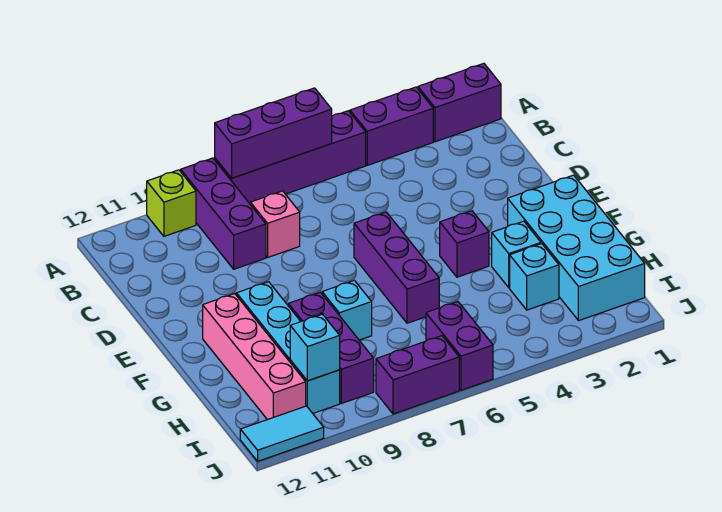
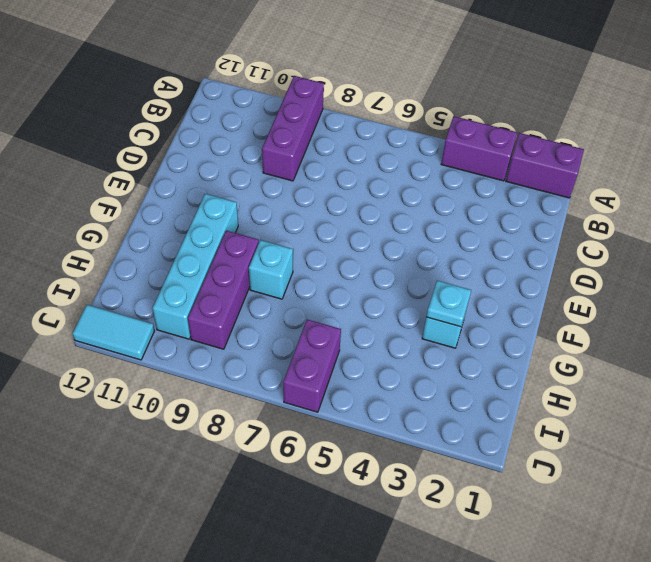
cyan 1x1 plate [426,281,471,327] -> none
none -> purple 1x4 brick [215,111,366,204]
none -> lime 1x1 brick [147,170,196,236]
none -> pink 1x1 brick [250,191,300,257]

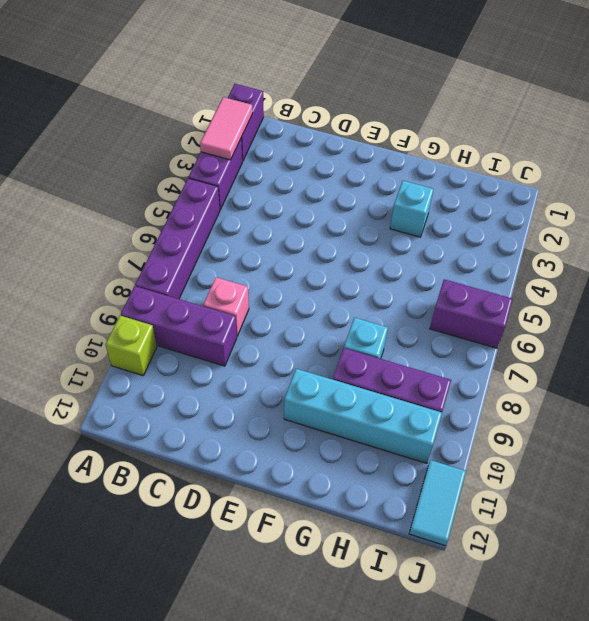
pink 1x2 tile [200,97,253,160] -> none
none -> purple 1x3 brick [354,212,439,323]
none -> cyan 2x4 brick [508,175,645,321]
none -> purple 1x1 brick [440,211,489,277]

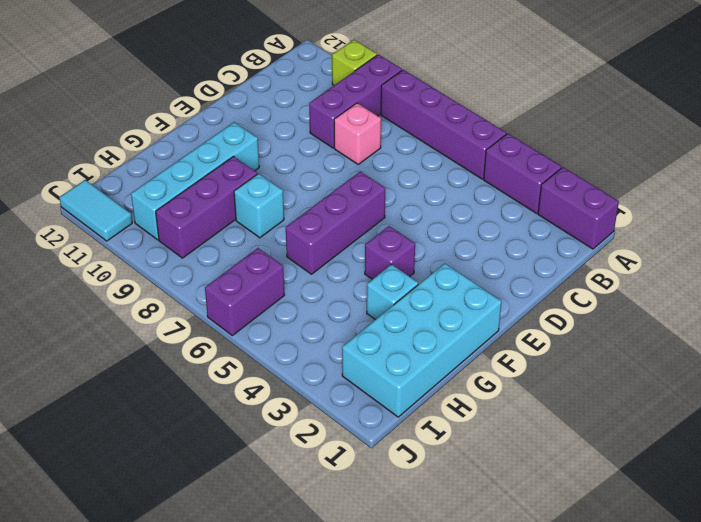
none -> pink 1x4 brick [203,294,306,420]
none -> cyan 1x1 brick [510,244,559,310]
none -> purple 1x2 brick [376,336,459,414]

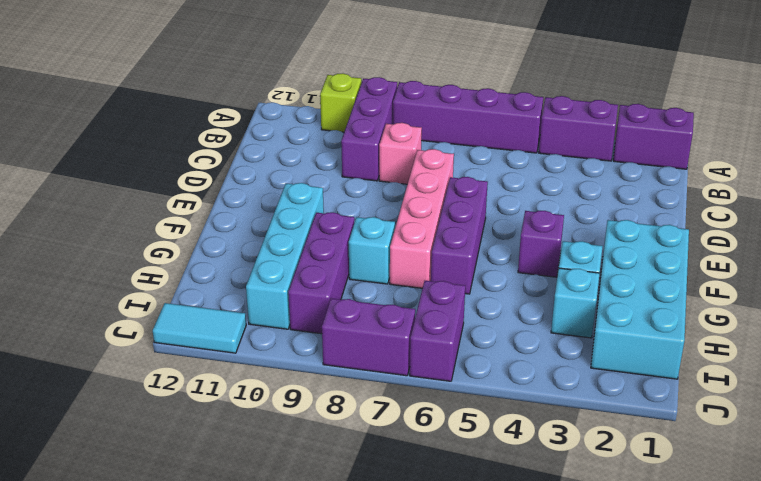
pink 1x4 brick [390,149,454,288] -> pink 1x4 brick moved to [203,294,306,420]
none -> purple 1x3 brick [215,88,332,178]
none -> cyan 1x1 brick [290,314,340,381]

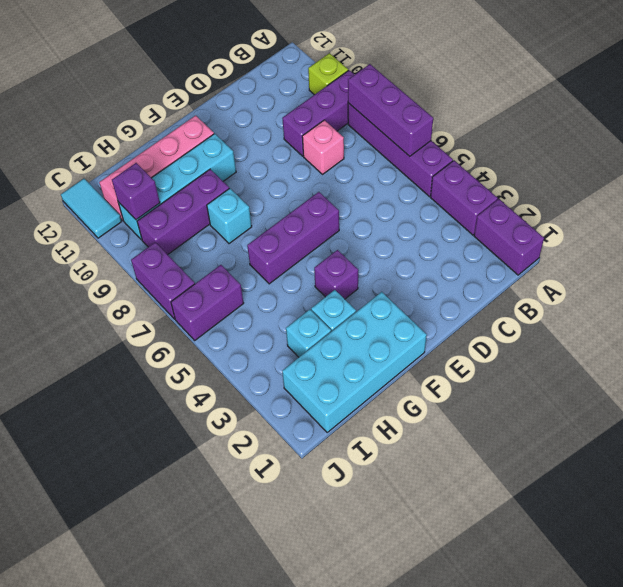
purple 1x1 brick [112,163,160,220] -> cyan 1x1 brick [290,314,340,381]

